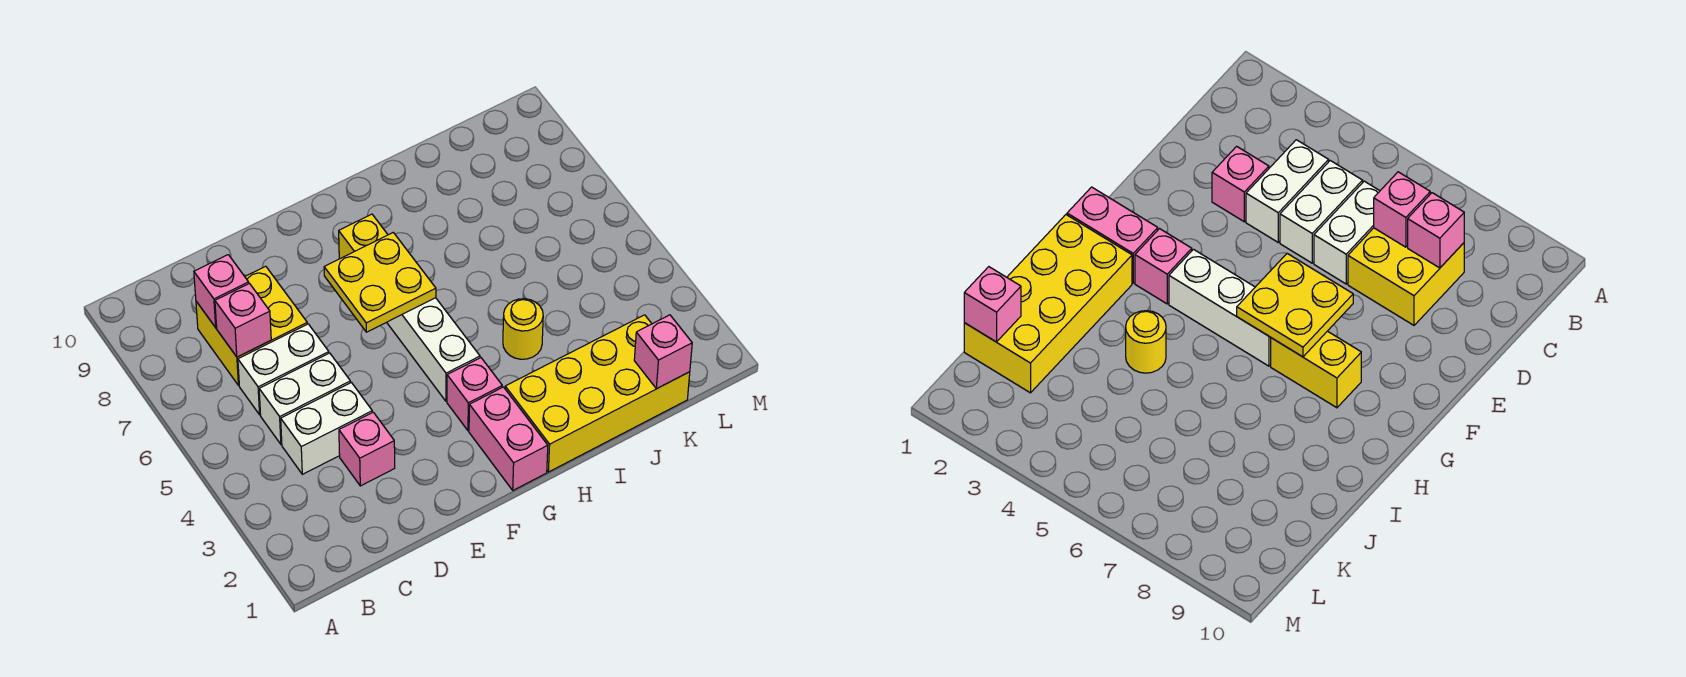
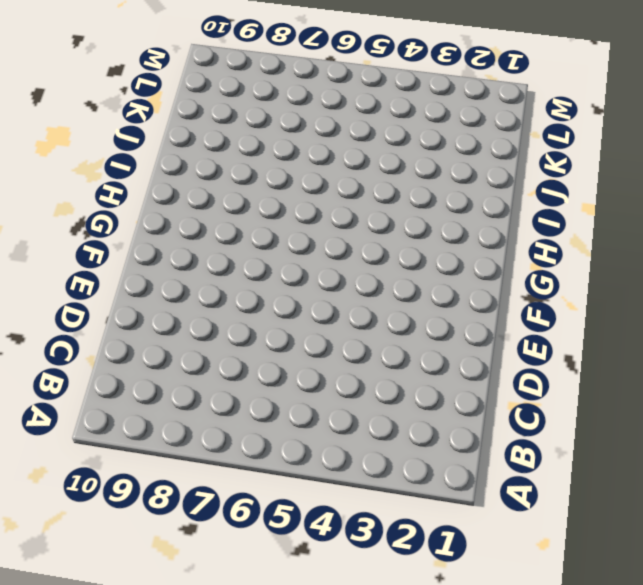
none -> white 1x2 brick [281,383,372,474]
none -> white 1x2 brick [259,353,351,444]
none -> white 1x2 brick [238,324,329,415]

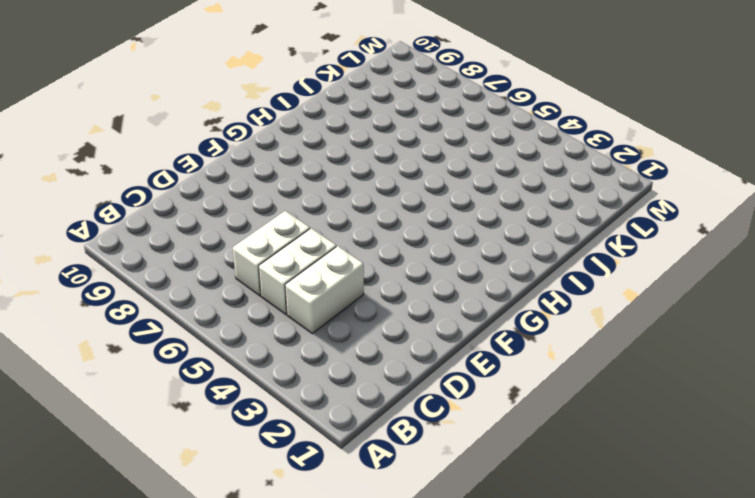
none -> yellow 2x2 brick [196,266,307,386]
none -> pink 1x1 brick [339,412,395,486]
none -> pink 1x2 brick [469,387,548,490]

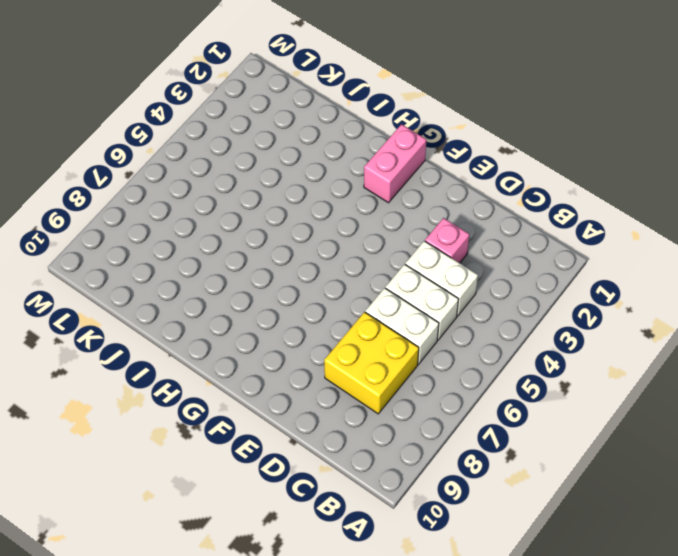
none -> pink 1x1 brick [447,358,502,431]
none -> white 1x3 brick [387,298,480,401]
none -> yellow 1x2 brick [339,214,388,259]

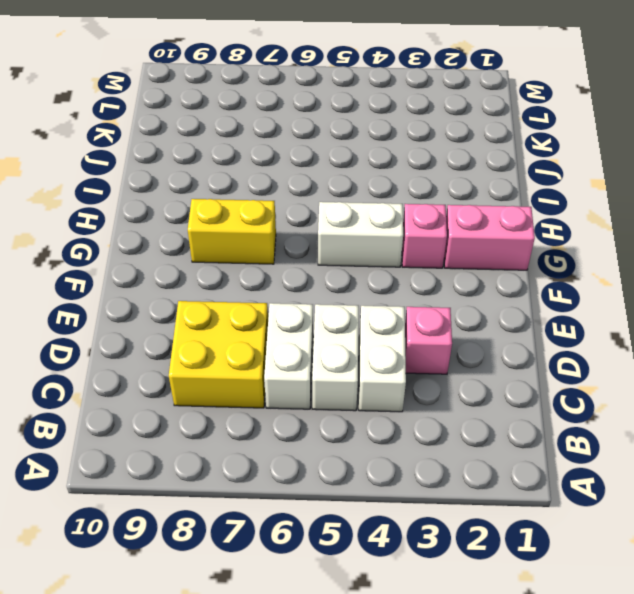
white 1x2 brick [318,202,403,267] -> white 1x3 brick [387,298,480,401]
none -> yellow 2x4 brick [505,315,690,472]
none -> yellow 1x1 round brick [503,299,543,359]
none -> pink 1x1 brick [215,284,271,357]

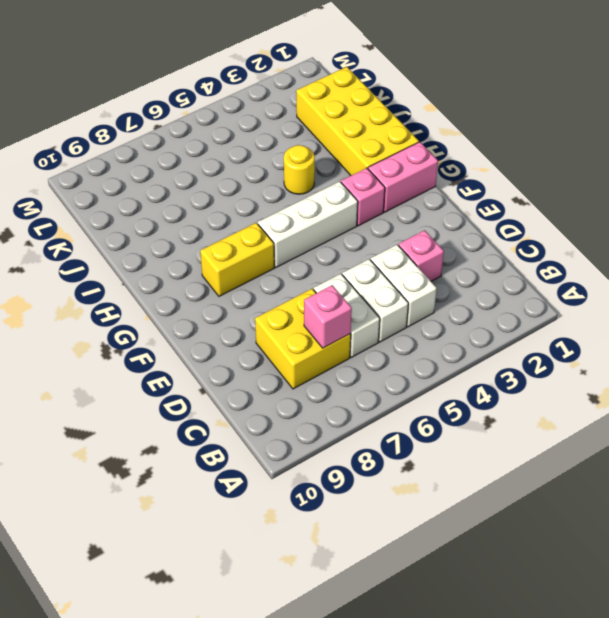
none -> pink 1x1 brick [194,255,249,328]
none -> yellow 2x2 plate [324,233,436,332]
none -> pink 1x1 brick [634,315,692,389]

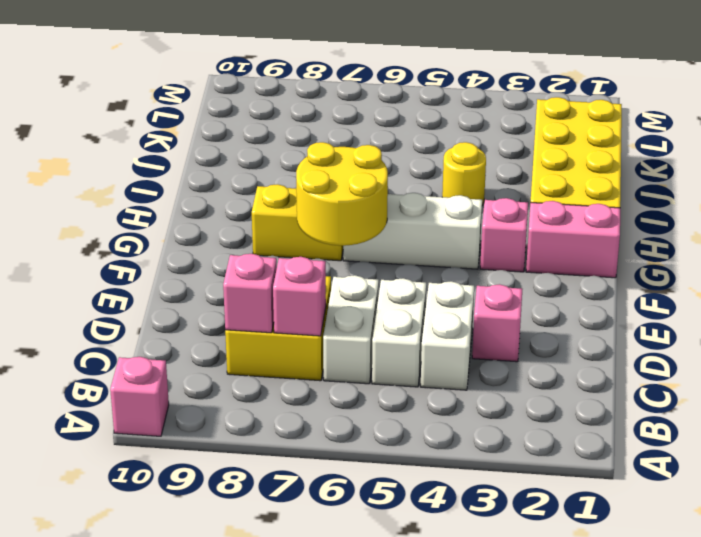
pink 1x1 brick [110,357,169,436] -> pink 1x1 brick moved to [634,315,692,389]
yellow 2x2 round brick [296,142,388,246] -> yellow 2x2 plate [324,233,436,332]

